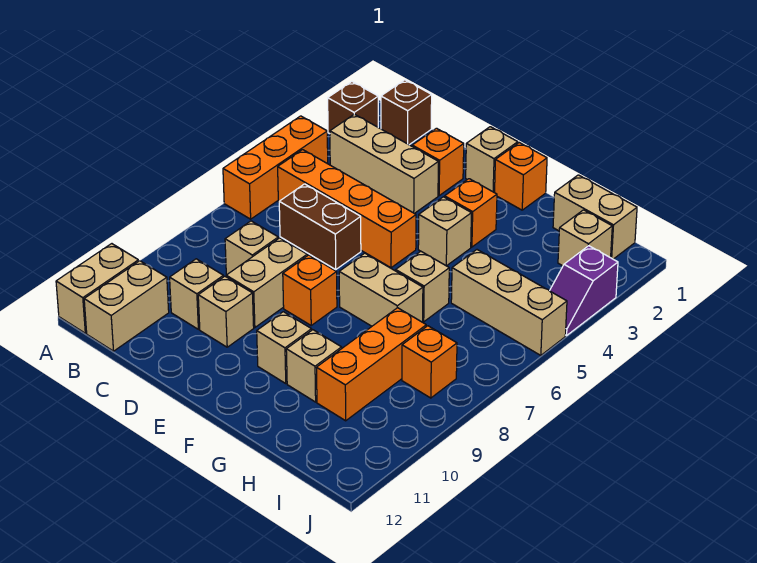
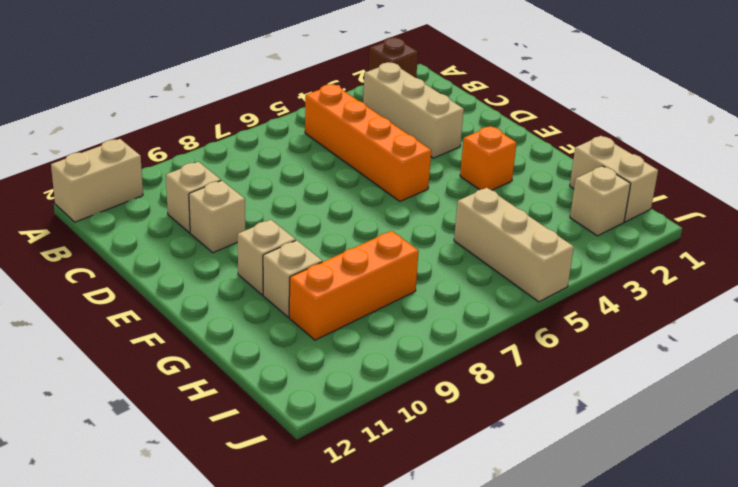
none -> orange 1x3 brick [223,116,328,219]
none -> brown 1x1 brick [381,80,432,145]
none -> tan 1x2 brick [84,261,169,351]

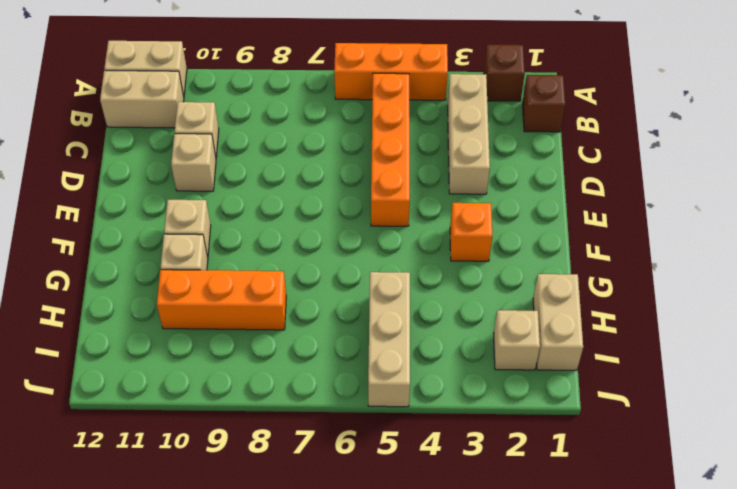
none -> brown 1x2 brick [279,184,361,269]
none -> tan 1x1 brick [225,221,278,274]
none -> orange 1x1 brick [412,128,464,195]

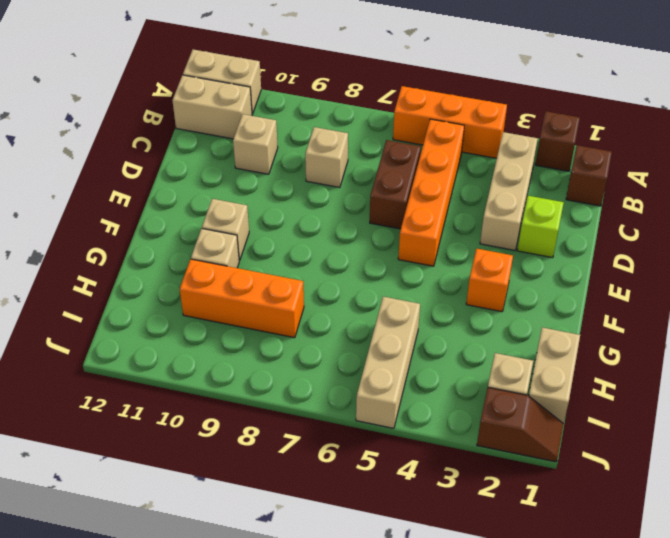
lime 1x1 brick [517,196,564,258] -> orange 1x1 brick [412,128,464,195]
brown 1x2 slope [477,387,564,462] -> none
none -> tan 1x2 brick [226,238,307,327]
none -> tan 1x1 brick [198,276,254,347]
none -> tan 1x1 brick [466,127,518,193]

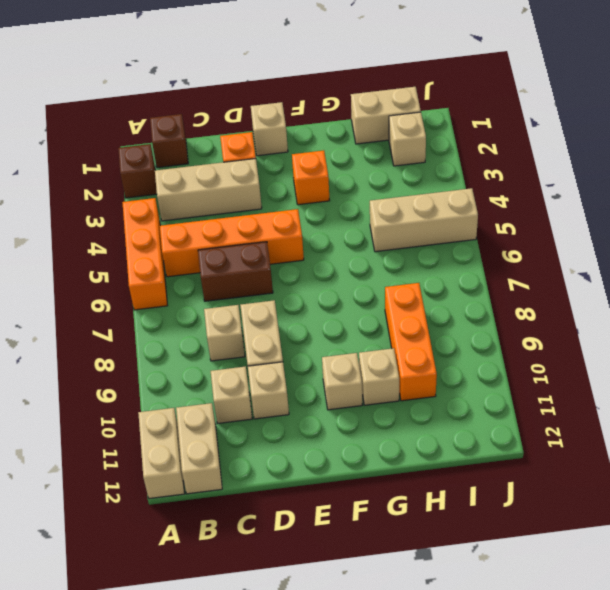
none -> orange 1x1 brick [283,255,337,325]
none -> orange 1x1 brick [495,143,547,210]
none -> tan 1x1 brick [418,197,471,266]

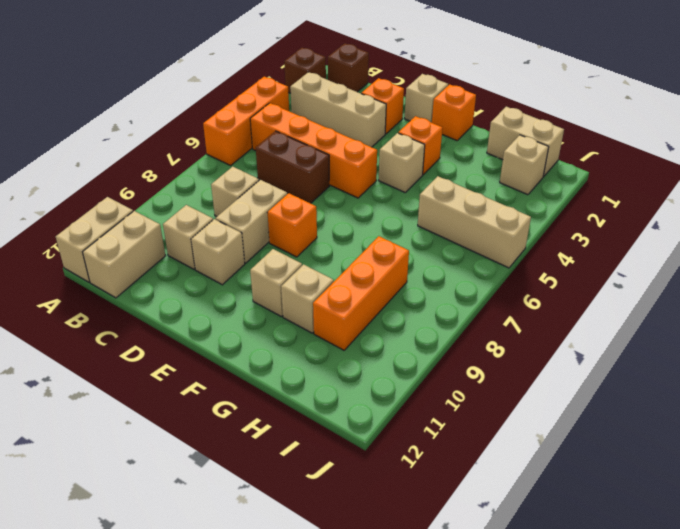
none -> tan 1x2 brick [339,253,423,326]
none -> tan 1x1 brick [396,252,449,322]
none -> orange 1x1 brick [402,326,457,398]

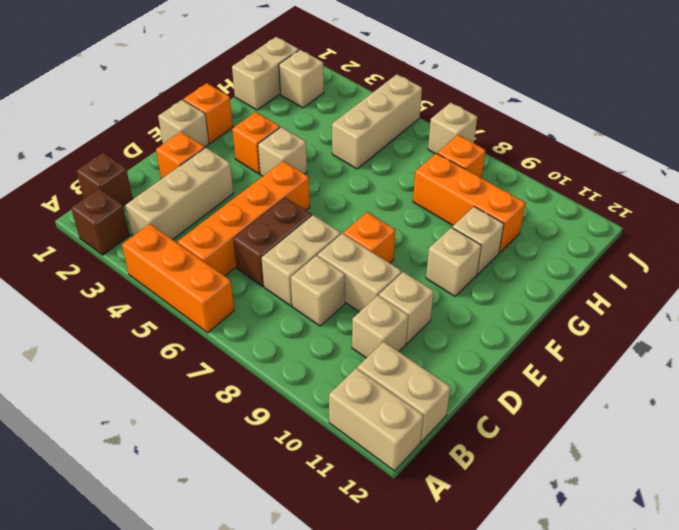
tan 1x2 brick [262,215,341,306] -> tan 1x2 brick moved to [339,253,423,326]
tan 1x1 brick [428,103,477,154] -> tan 1x1 brick moved to [396,252,449,322]
none -> purple 1x2 slope [550,246,618,336]

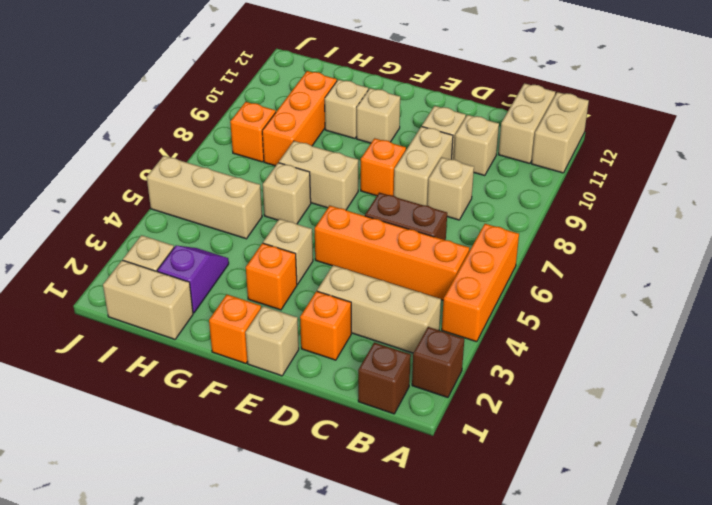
purple 1x2 slope [157,246,229,313] -> purple 1x2 slope moved to [550,246,618,336]

